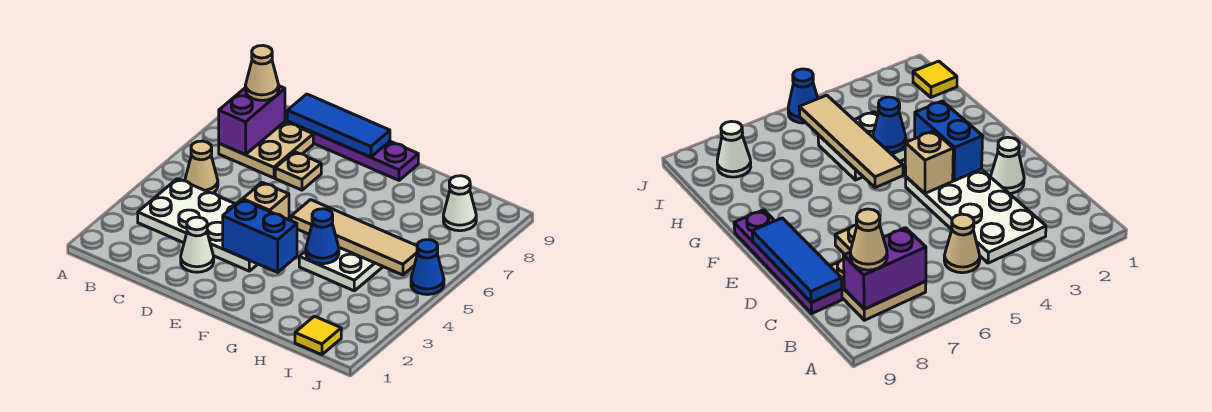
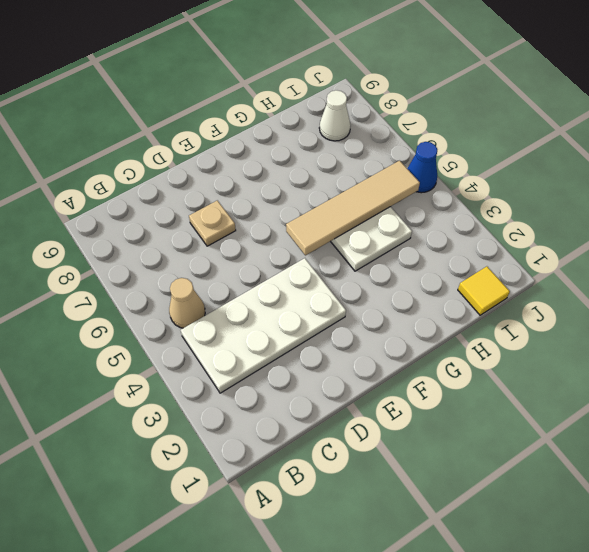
none -> tan 2x2 plate [219,122,313,178]
none -> purple 1x4 plate [287,121,418,180]
none -> white 1x1 cone [181,217,214,272]

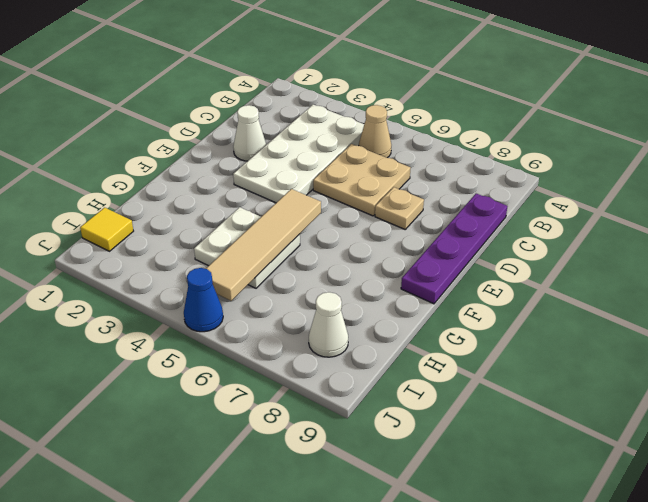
tan 2x2 plate [313,144,410,216] -> tan 2x2 plate moved to [219,122,313,178]
none -> purple 1x2 brick [219,86,285,155]
none -> blue 1x3 tile [287,94,390,157]
none -> blue 1x2 brick [223,200,297,272]

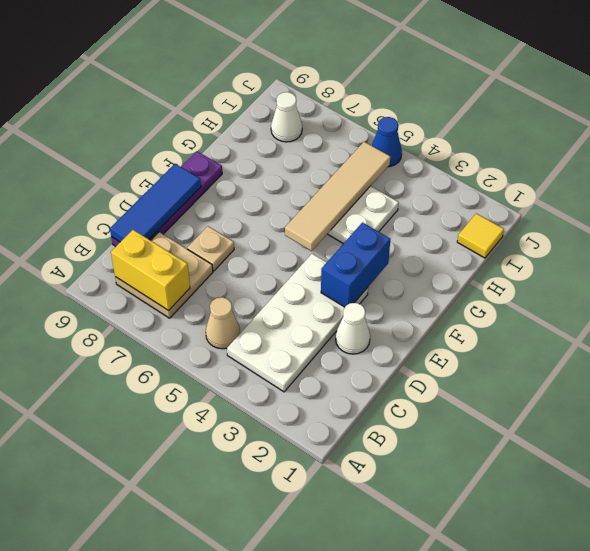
yellow 1x2 brick [111,230,190,311] -> purple 1x2 brick [219,86,285,155]
none -> tan 1x1 brick [243,182,289,220]
none -> blue 1x1 cone [306,209,339,264]
none -> tan 1x1 cone [245,45,279,100]

